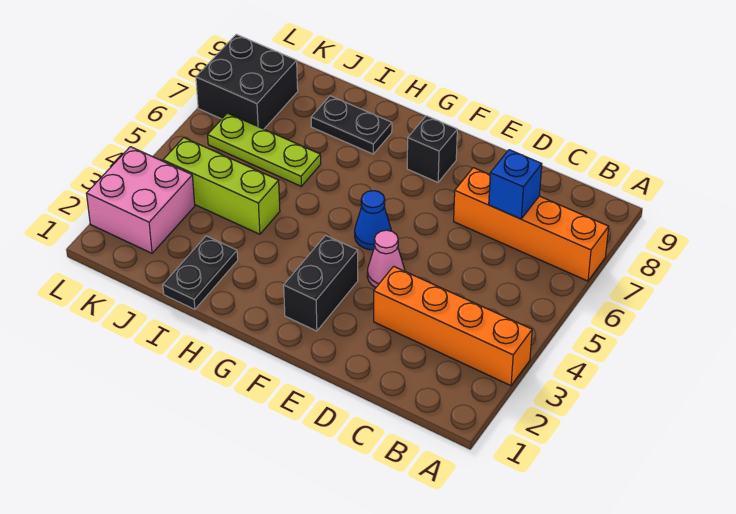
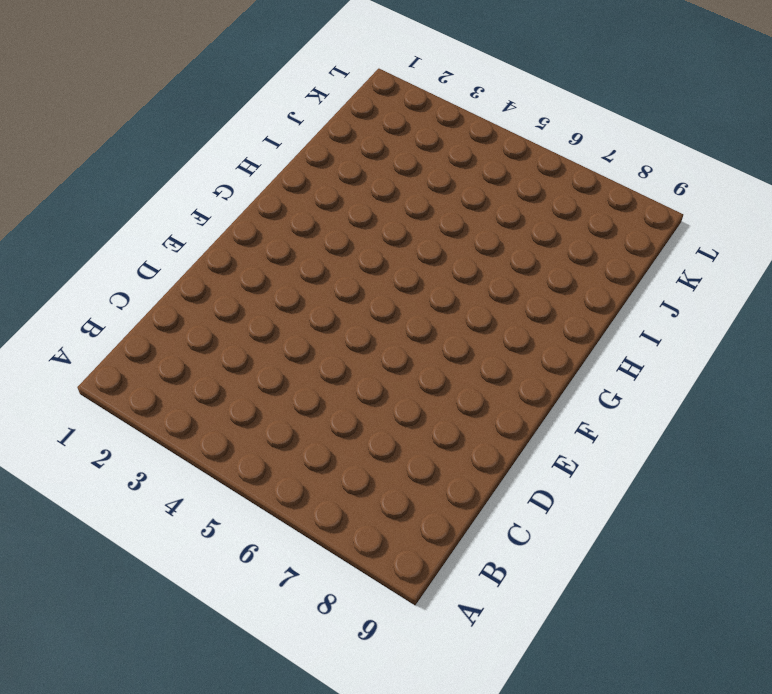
none -> orange 1x4 brick [374,266,532,386]
none -> orange 1x4 brick [454,168,609,281]
none -> pink 1x1 cone [367,230,405,287]

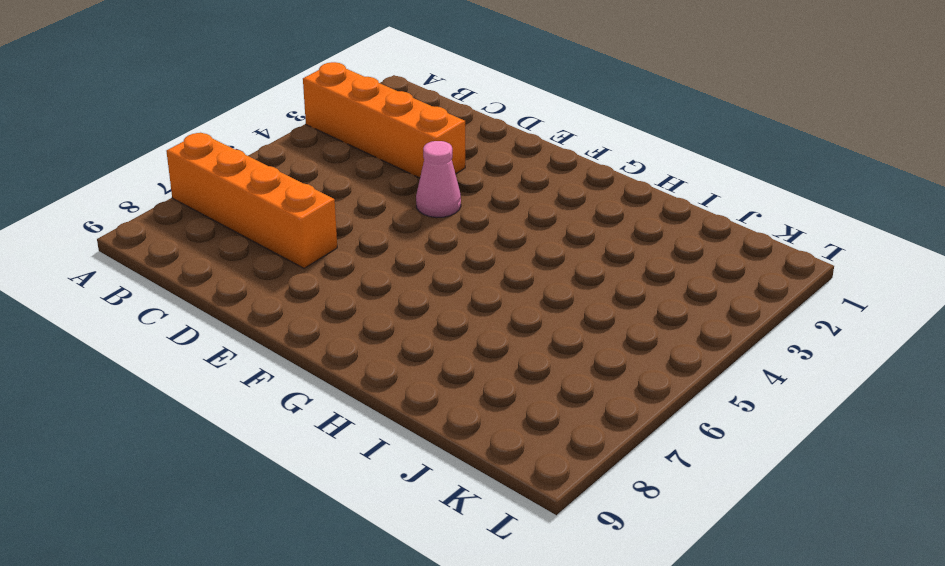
none -> black 1x2 brick [284,235,358,331]
none -> blue 1x1 cone [355,191,391,250]
none -> black 1x1 brick [407,116,457,182]

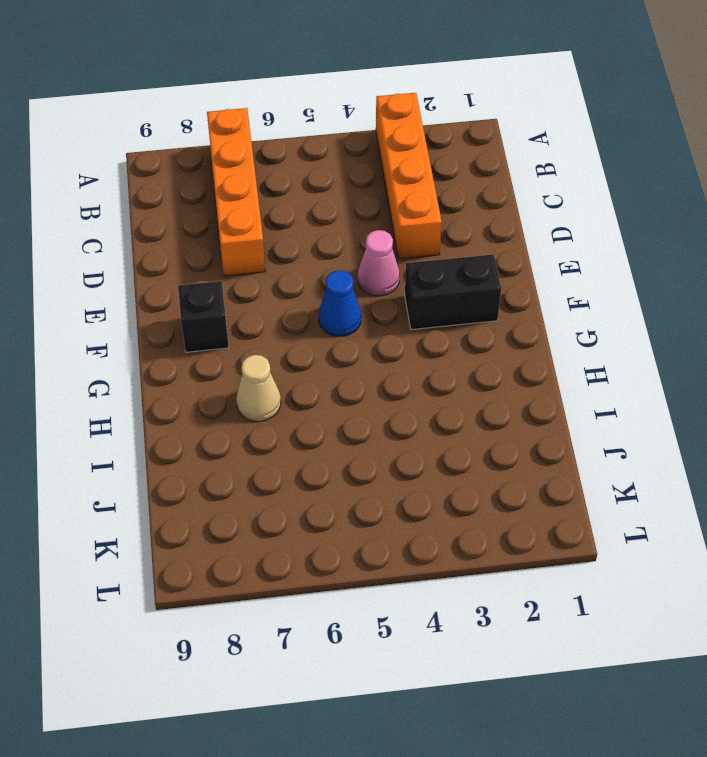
tan 1x1 cone [236,355,281,422] -> none
none -> black 1x2 plate [311,96,392,154]
none -> black 1x2 plate [163,236,238,309]
none -> lime 1x3 brick [163,138,280,234]

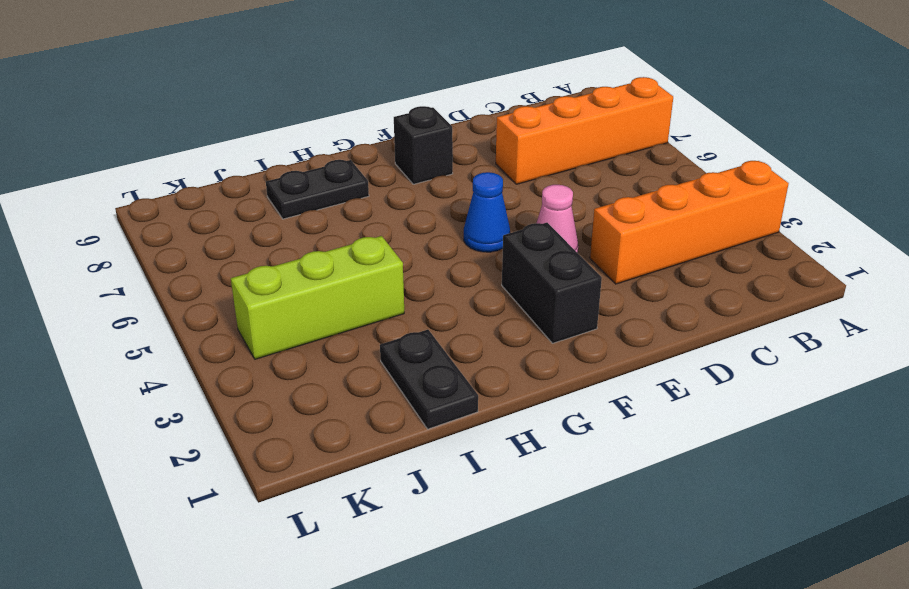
none -> lime 1x3 plate [208,113,321,186]
none -> pink 2x2 brick [86,147,195,253]
none -> black 2x2 brick [196,34,298,129]

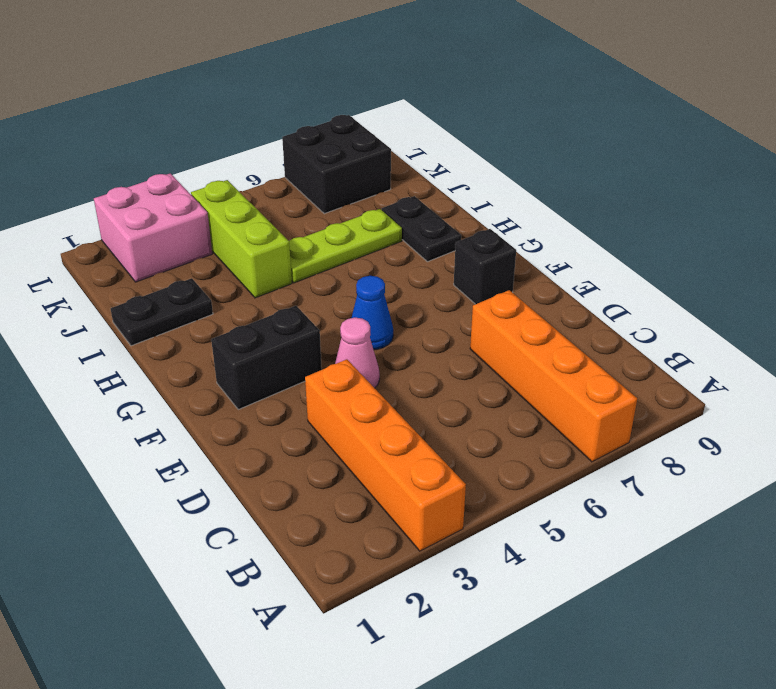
lime 1x3 plate [289,209,402,283] -> lime 1x3 plate turned to [208,113,321,186]
none -> blue 1x1 brick [489,150,542,219]

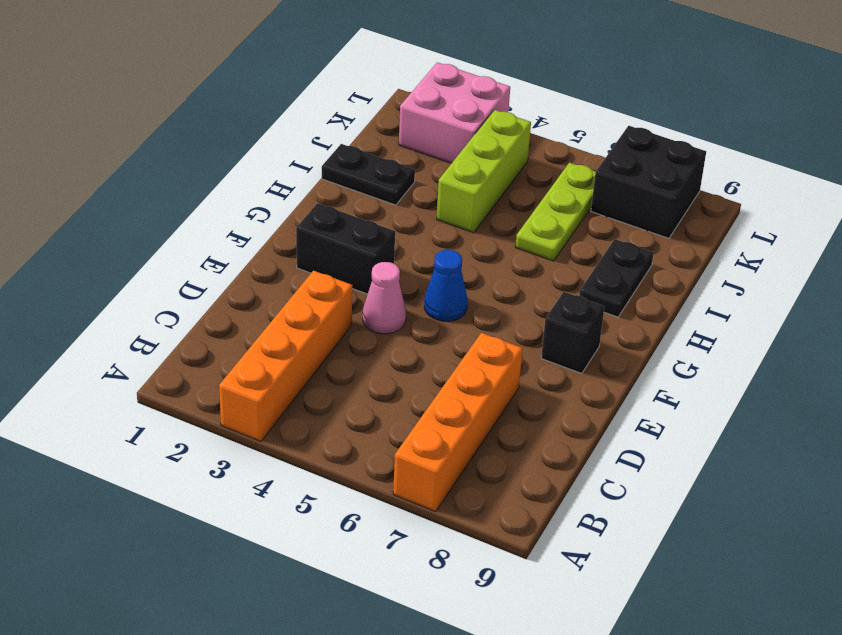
none -> blue 1x1 brick [489,150,542,219]

